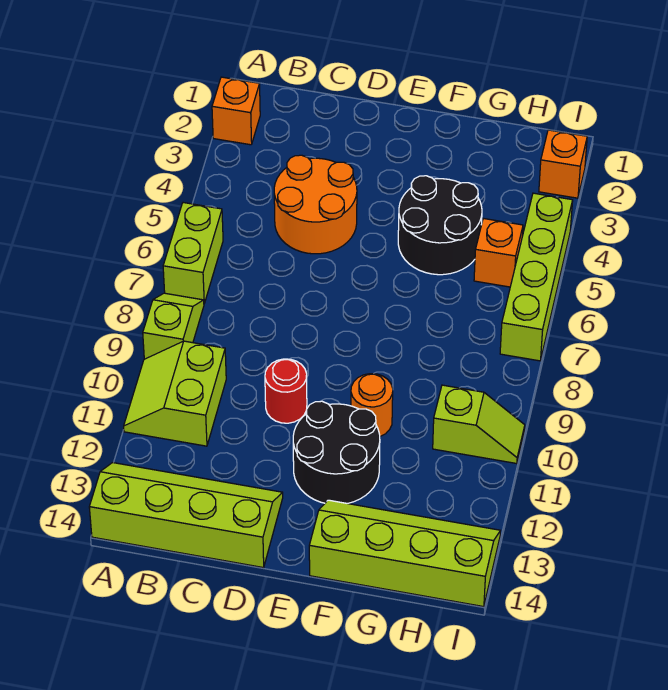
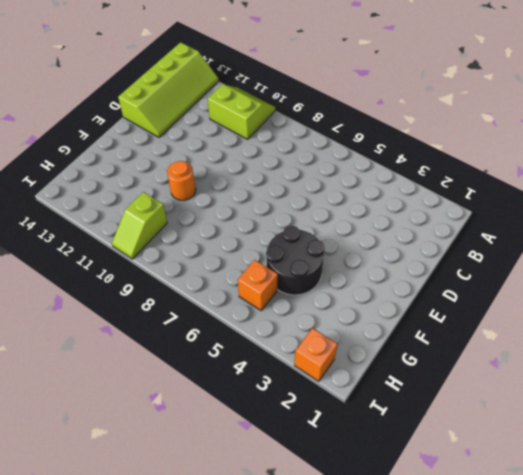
none -> orange 1x1 brick [212,77,260,145]
none -> lime 1x2 brick [163,203,223,303]
none -> lime 1x2 slope [143,293,204,359]

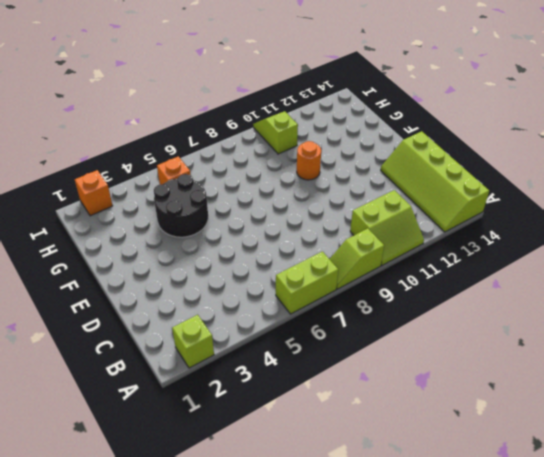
lime 1x1 brick [172,315,214,368] -> orange 1x1 brick [212,77,260,145]
none -> orange 2x2 round brick [274,155,357,254]
none -> red 1x1 round brick [265,359,307,423]
none -> black 2x2 round brick [293,401,380,504]

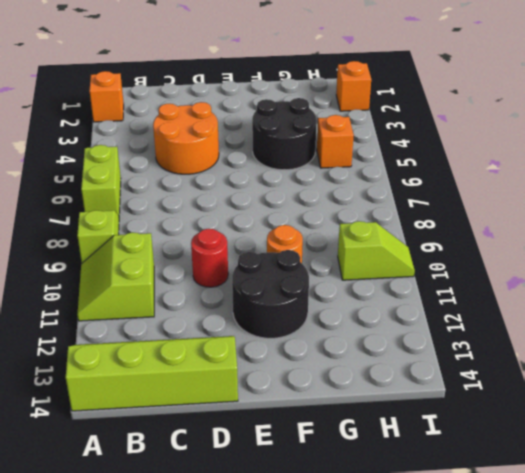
none -> lime 2x4 slope [309,500,500,607]
none -> lime 1x4 brick [500,193,573,361]

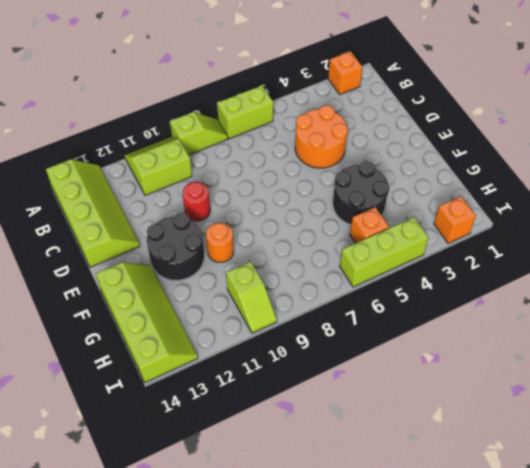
lime 1x3 brick [340,217,428,287] -> lime 1x4 brick [500,193,573,361]

